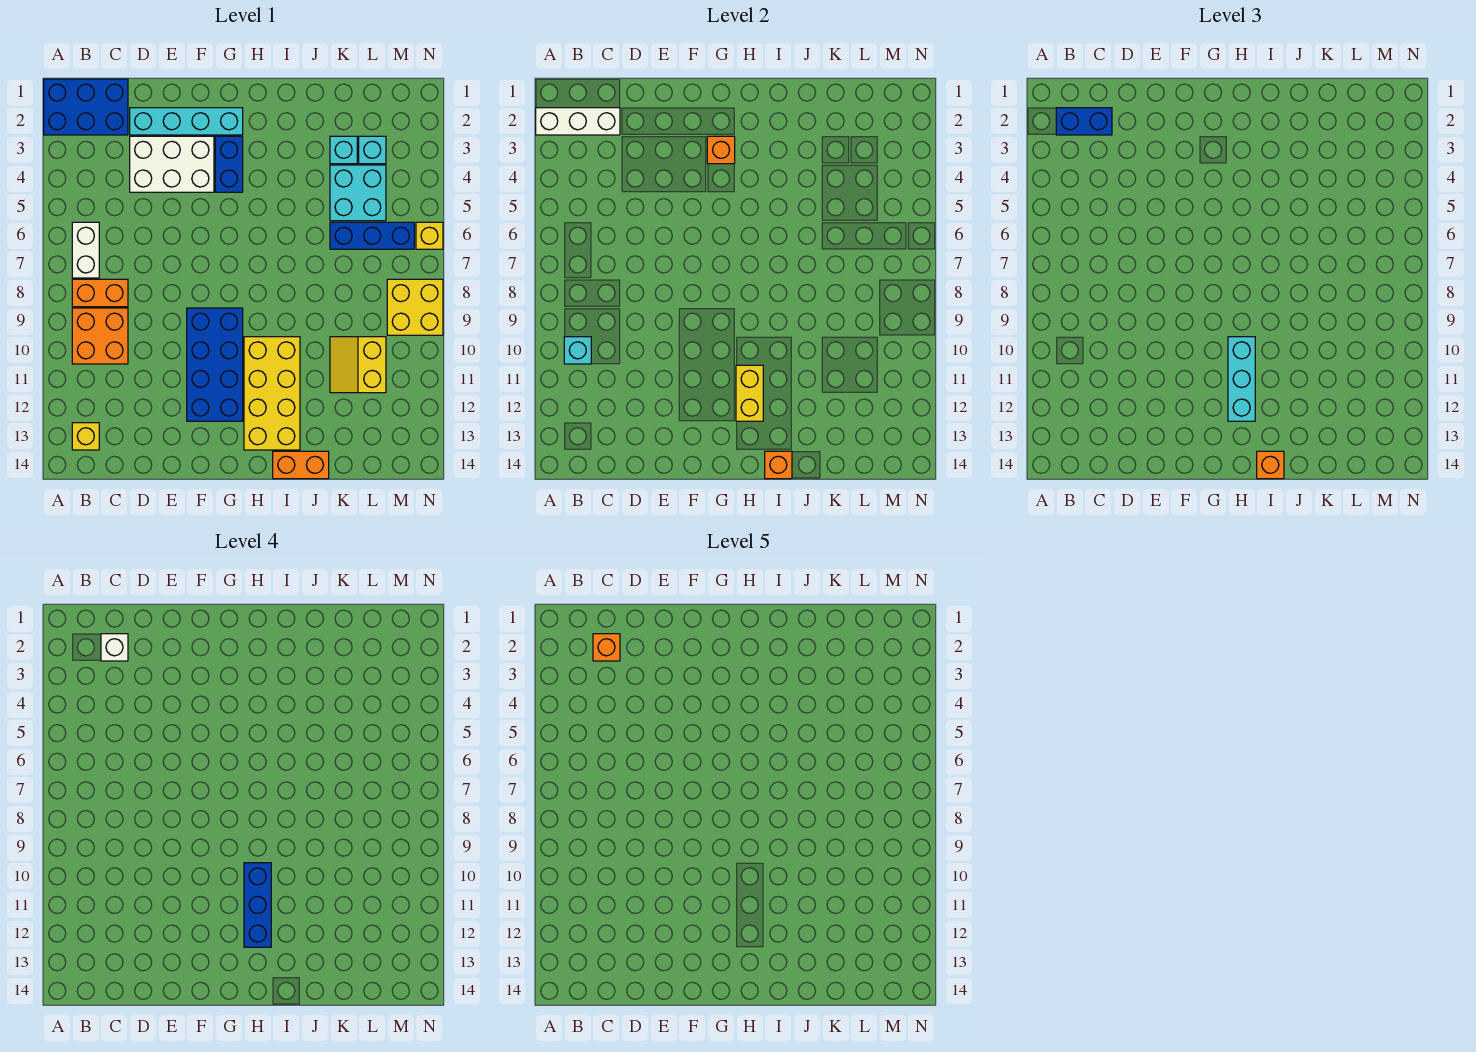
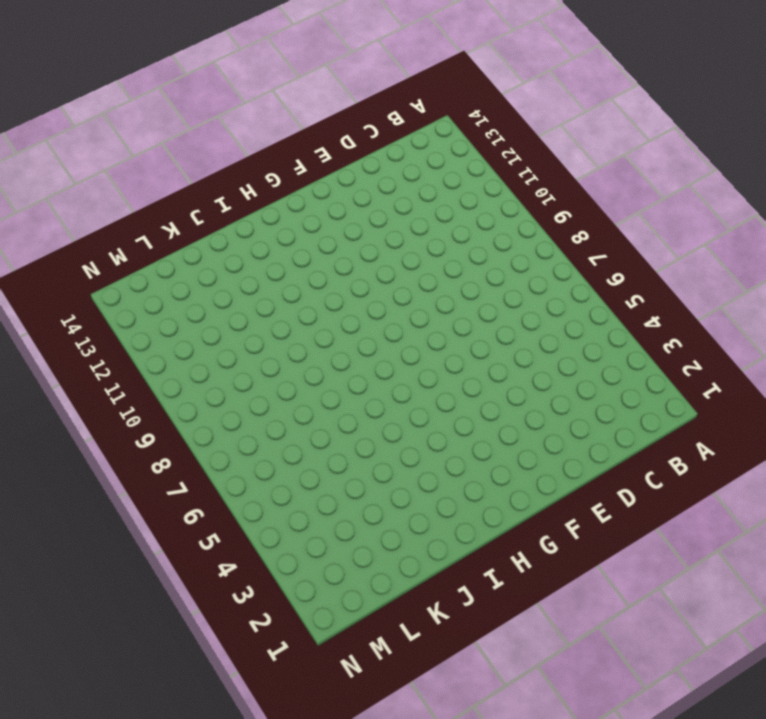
none -> blue 2x3 brick [44,79,128,135]
none -> white 1x2 brick [72,222,99,278]
none -> orange 1x2 brick [72,279,128,307]

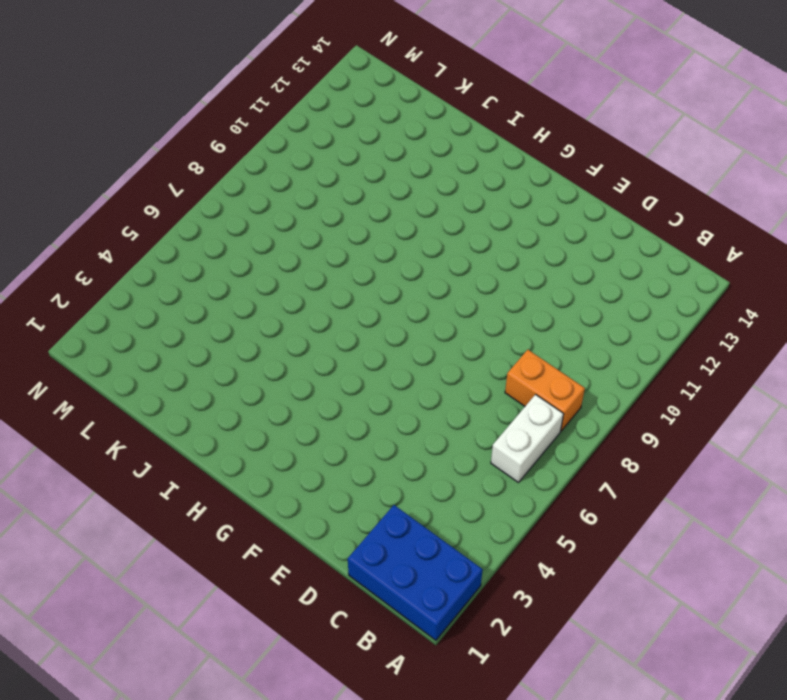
none -> orange 2x2 brick [72,308,128,364]
none -> yellow 1x1 brick [72,423,99,450]
none -> cyan 1x4 brick [130,108,243,135]

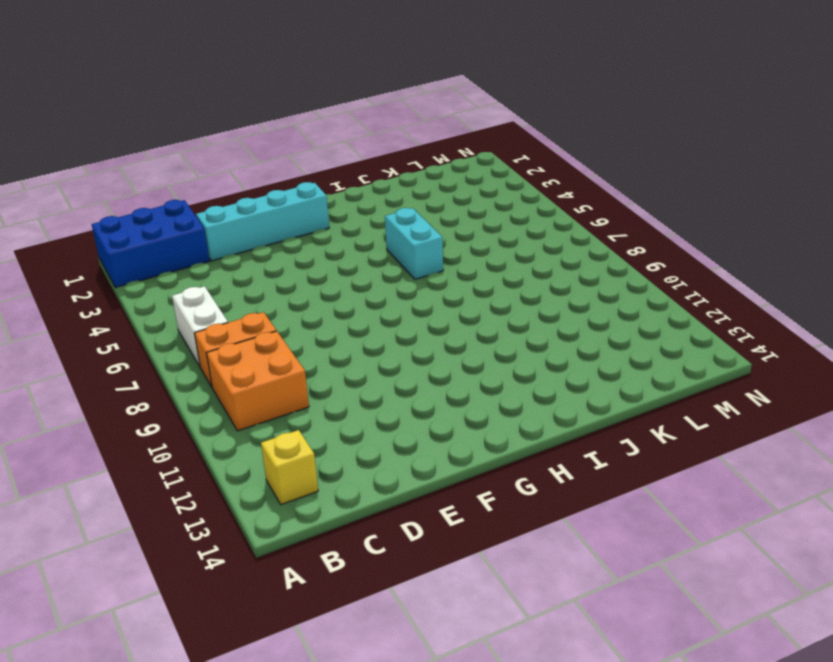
cyan 1x2 brick [385,208,443,279] -> none
none -> white 2x3 brick [130,136,214,192]
none -> blue 2x4 brick [187,308,243,421]
none -> blue 1x2 brick [215,136,243,192]

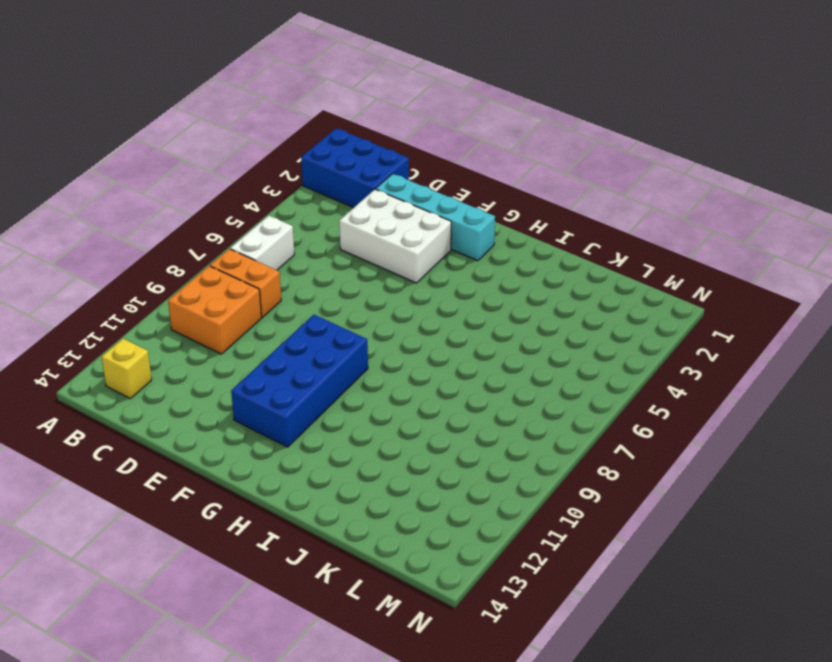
none -> blue 1x2 brick [215,136,243,192]
none -> yellow 2x4 brick [244,337,300,450]
none -> orange 1x2 brick [273,451,329,479]

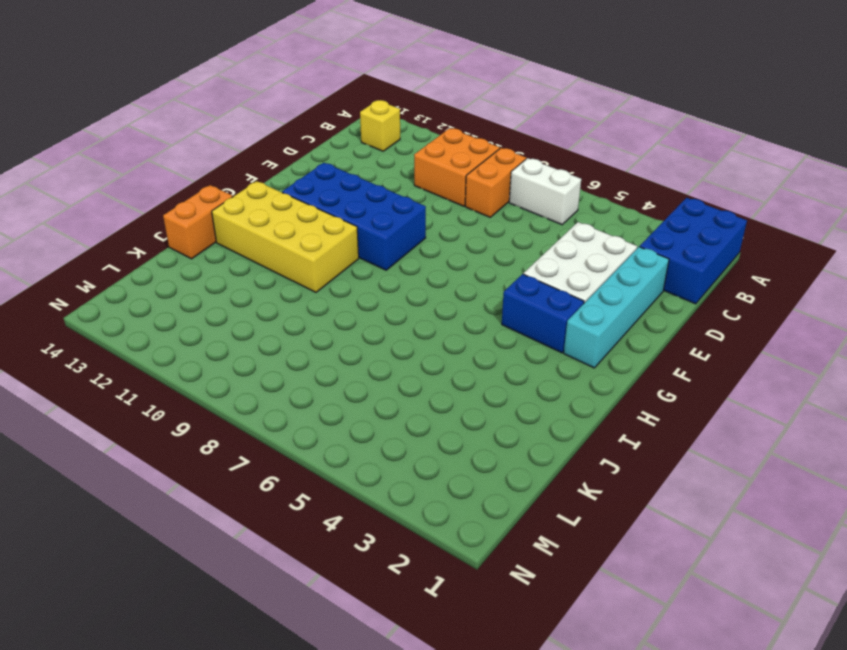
none -> cyan 1x1 brick [330,136,357,164]
none -> cyan 2x2 brick [330,165,386,221]
none -> blue 1x3 brick [330,222,414,249]

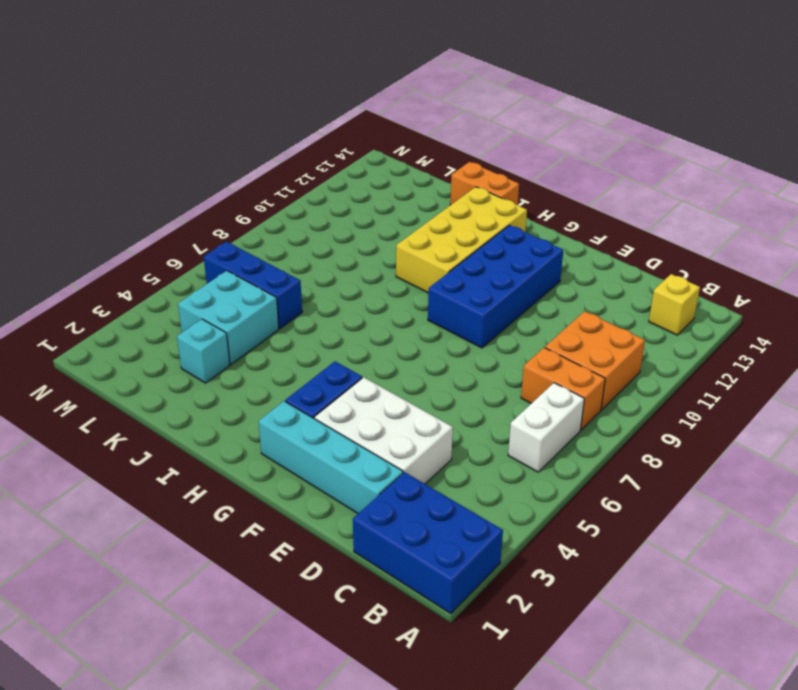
none -> yellow 2x2 slope [330,337,386,393]
none -> cyan 1x1 brick [359,136,386,164]
none -> yellow 2x2 brick [387,279,443,335]

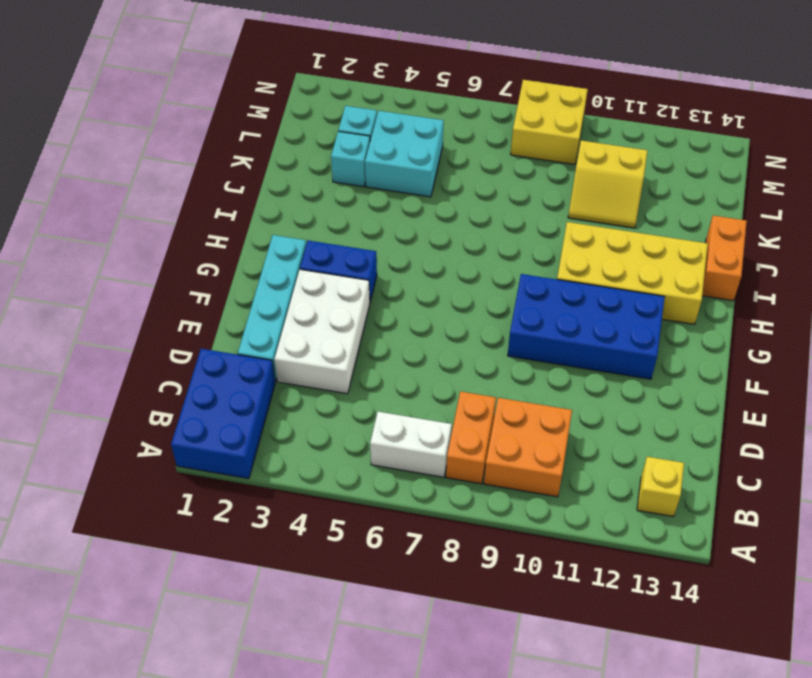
none -> blue 1x3 brick [330,222,414,249]
none -> yellow 1x1 brick [416,222,443,249]
none -> white 1x3 brick [536,108,620,135]

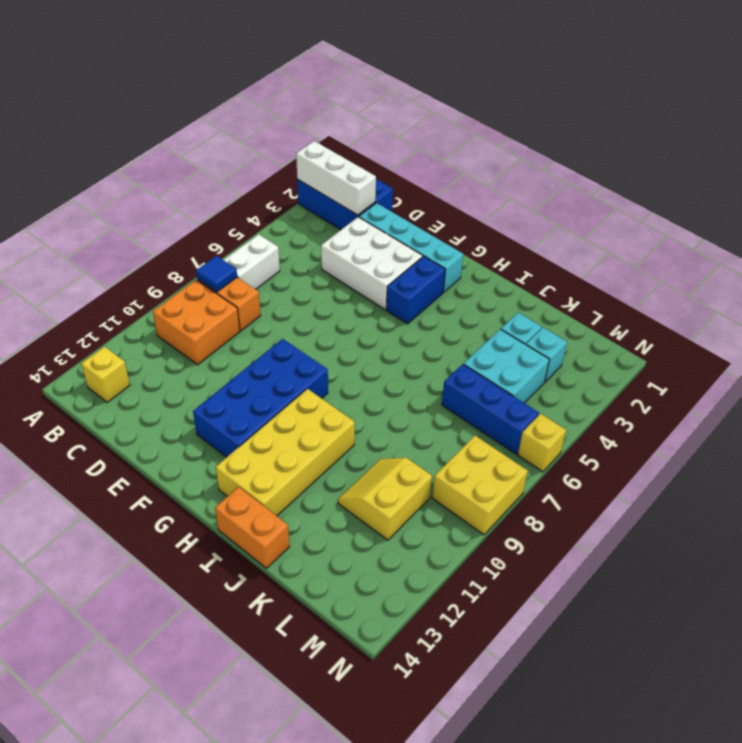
blue 1x1 tile [196,256,237,292] -> none
none -> cyan 1x1 brick [564,337,591,364]
none -> orange 1x1 brick [707,136,735,164]
none -> yellow 1x2 brick [736,365,763,421]

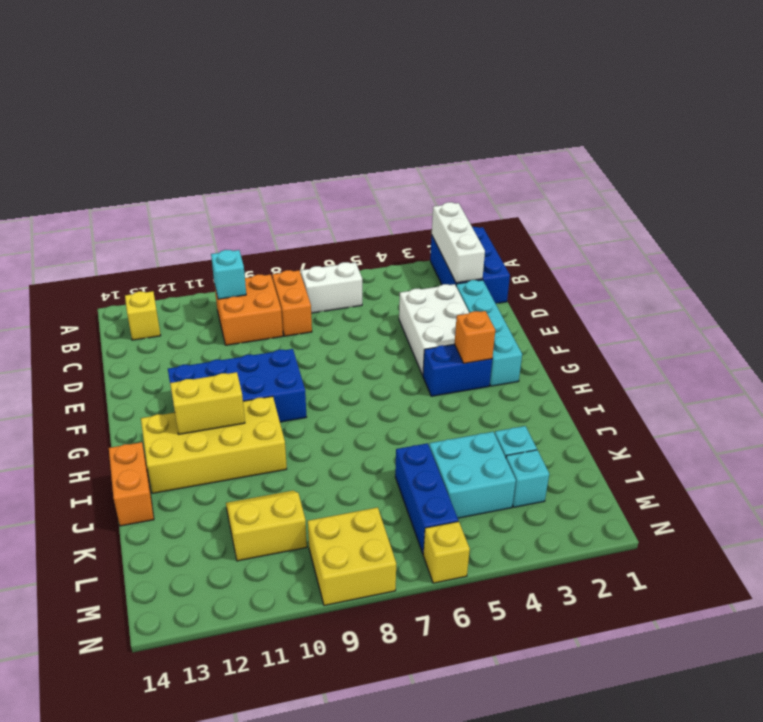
none -> orange 1x1 brick [765,451,792,479]
none -> blue 1x2 brick [1056,108,1112,135]
none -> cyan 1x3 brick [1228,337,1255,421]

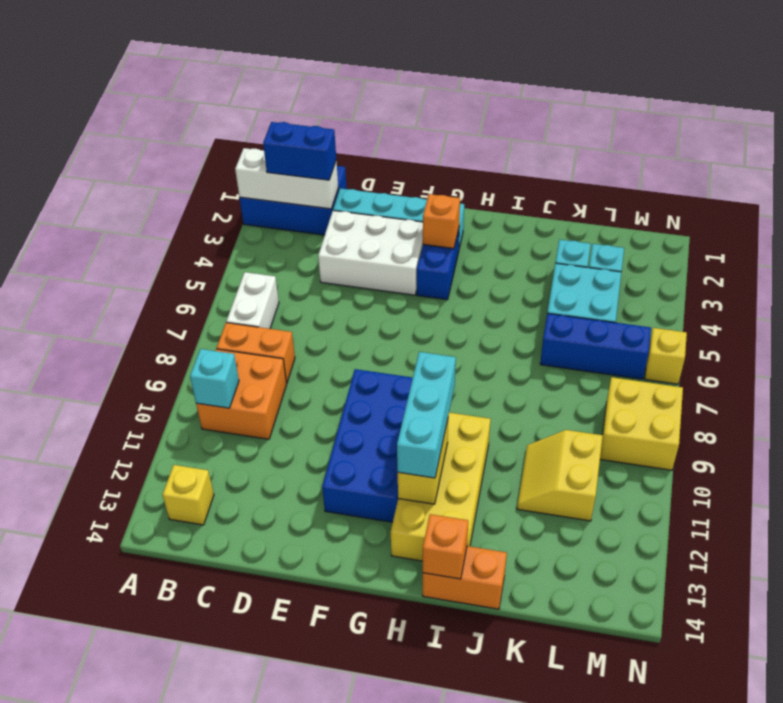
none -> orange 1x1 brick [1257,451,1284,479]
none -> white 1x1 brick [101,634,128,661]
none -> blue 1x3 brick [244,863,271,947]

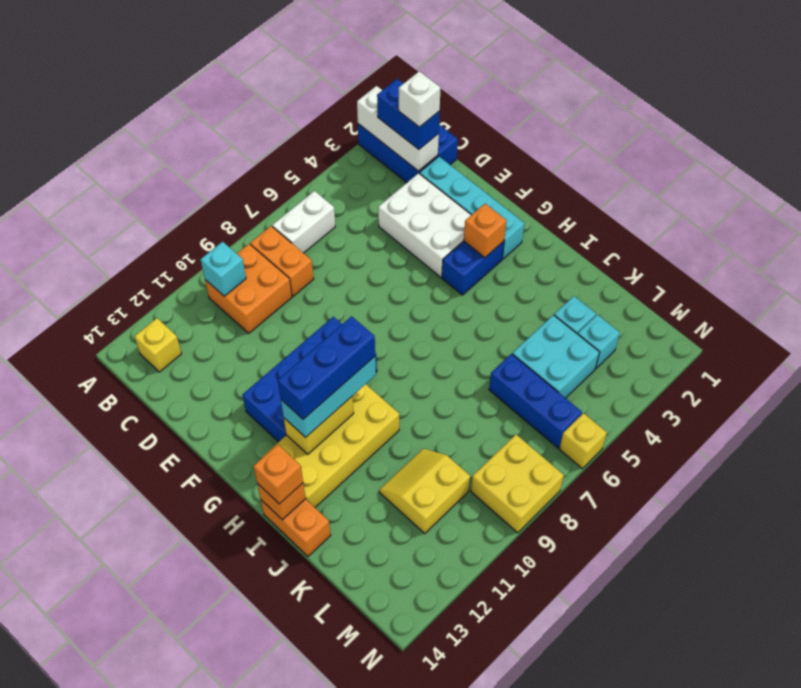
none -> orange 1x1 brick [593,634,620,661]

